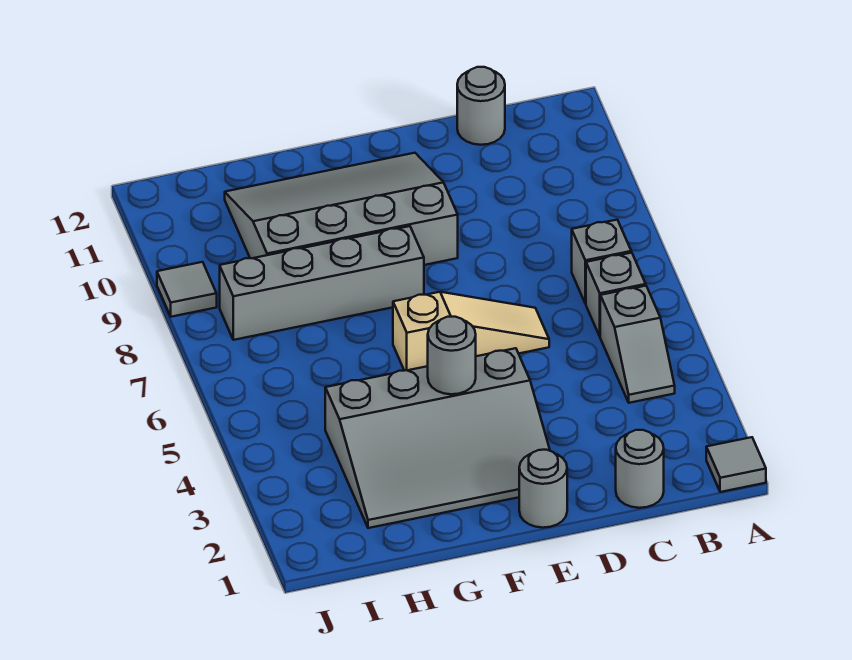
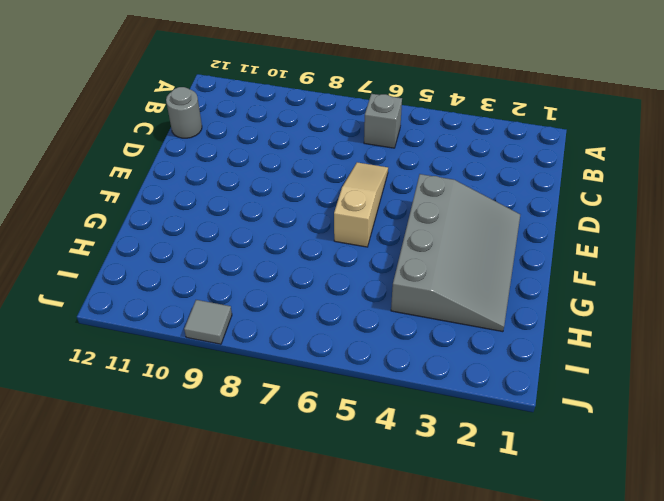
none -> grey 1x1 tile [706,437,766,492]
none -> grey 1x2 slope [600,286,675,403]
none -> grey 1x1 brick [572,220,631,304]

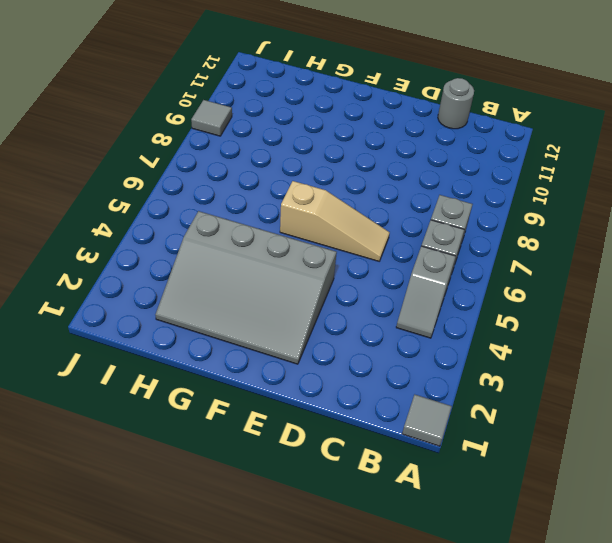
none -> grey 1x1 round brick [616,430,664,508]
none -> grey 1x1 round brick [519,450,567,528]
none -> grey 3x4 slope [225,153,458,265]

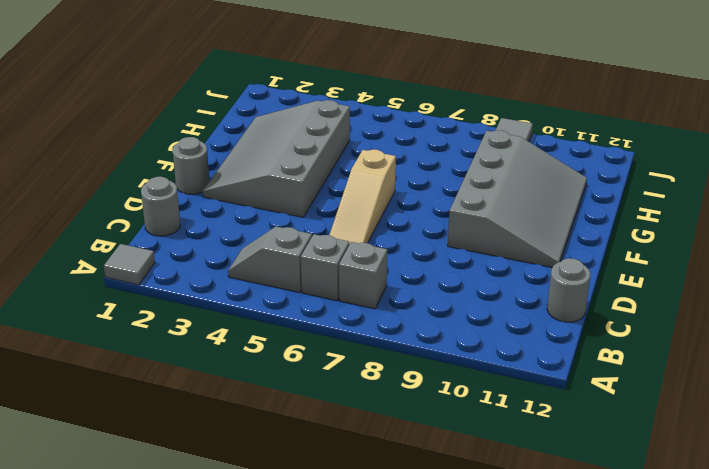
none -> grey 1x4 brick [220,226,424,340]
none -> grey 1x1 round brick [428,317,476,394]

